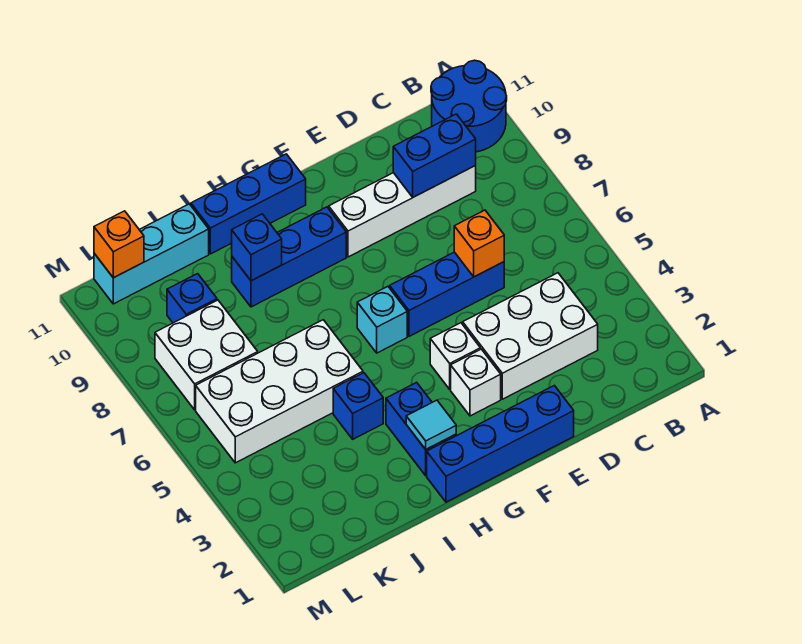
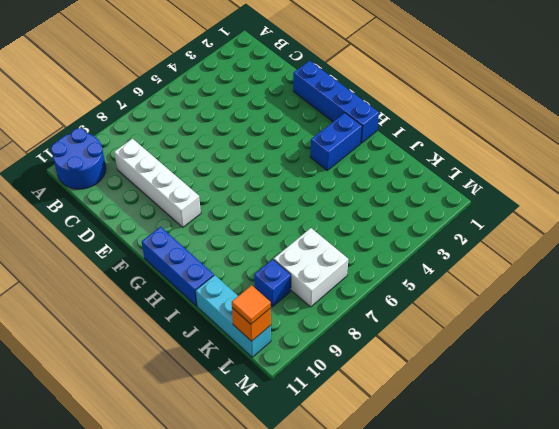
orange 1x1 tile [232,285,271,324] -> none
none -> white 2x3 brick [463,273,598,399]
none -> blue 1x3 brick [390,252,504,336]
none -> white 1x1 brick [451,349,501,416]

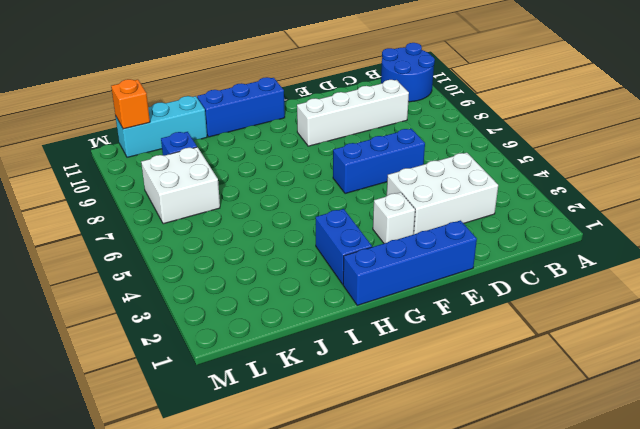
none -> white 1x1 brick [430,323,480,389]
none -> cyan 1x1 brick [357,287,407,353]
none -> blue 1x3 brick [232,207,346,307]

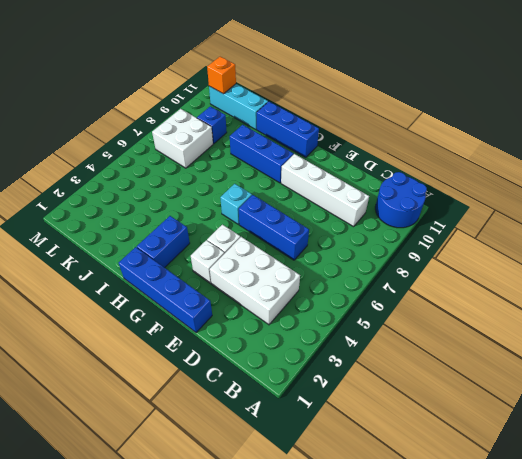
none -> blue 1x1 brick [333,373,383,439]
none -> white 2x4 brick [196,320,363,463]
none -> blue 1x2 brick [393,114,476,197]

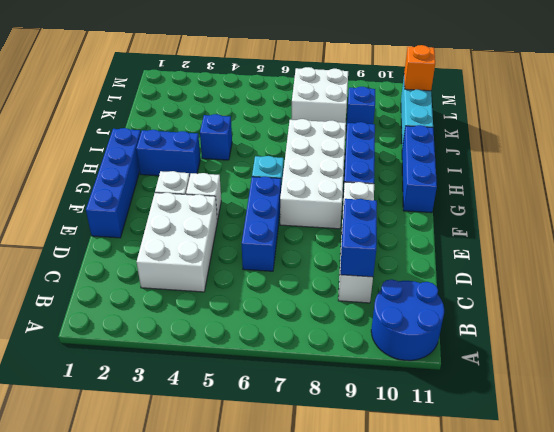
white 2x4 brick [280,119,346,229] -> white 2x4 brick moved to [196,320,363,463]
none -> orange 1x1 brick [454,210,504,277]
none -> cyan 1x1 tile [406,400,456,449]
none -> blue 1x1 brick [232,214,282,281]

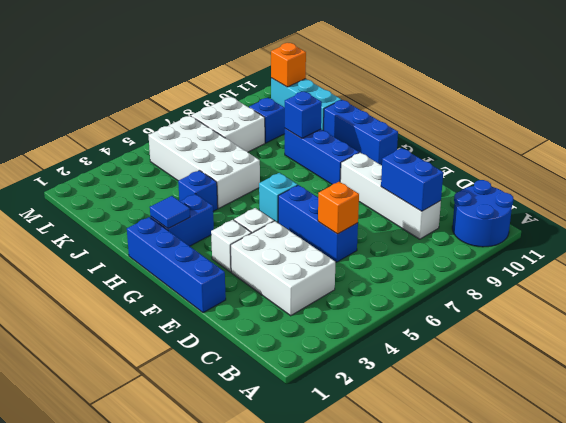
blue 1x1 tile [150,196,190,229] -> cyan 1x1 tile [406,400,456,449]

